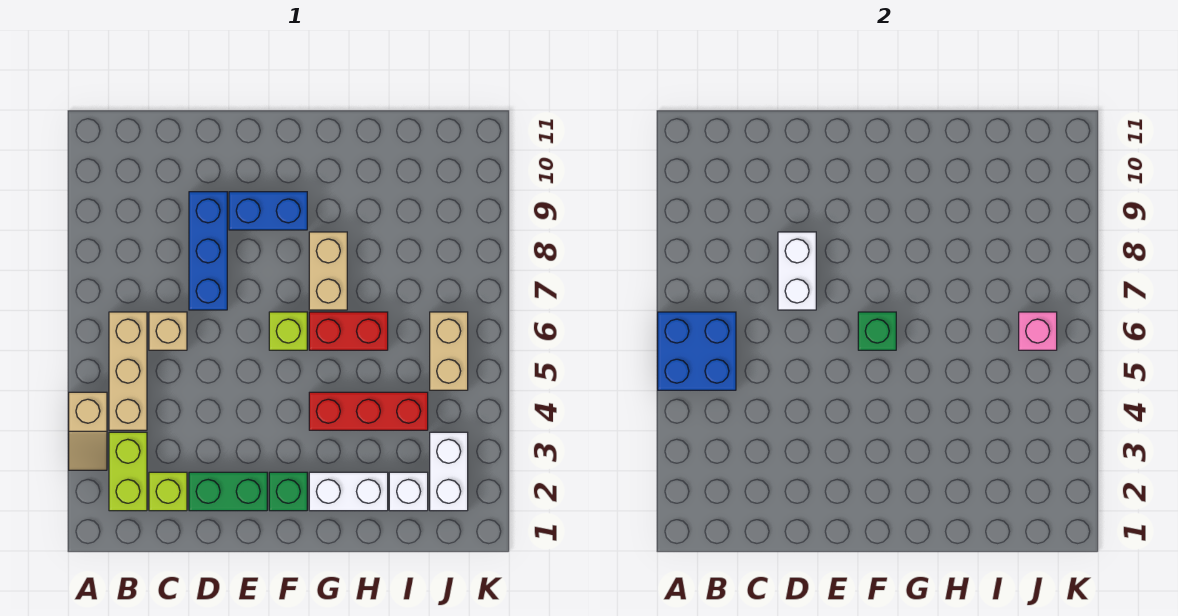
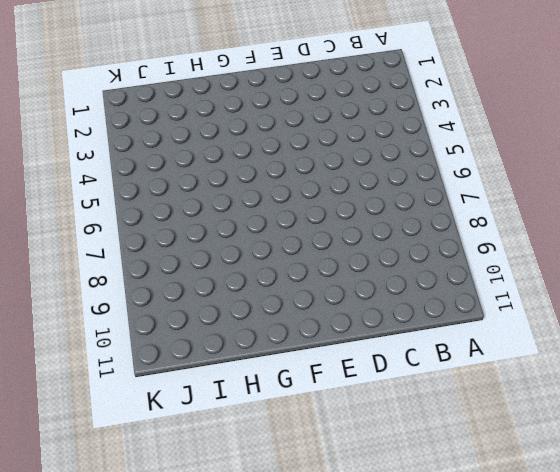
none -> tan 1x2 slope [69,392,107,470]
none -> lime 1x2 brick [109,432,147,511]
none -> tan 1x3 brick [109,312,147,430]

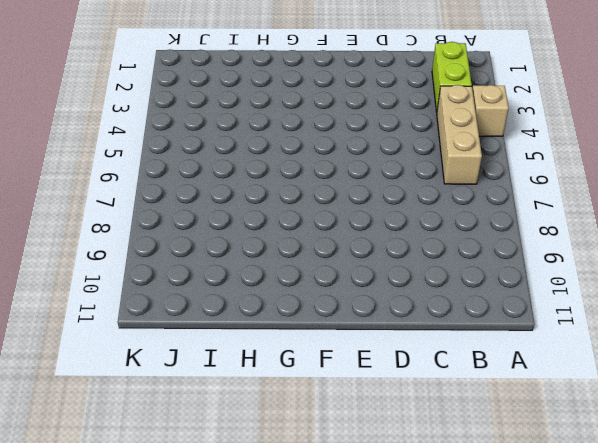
none -> lime 1x1 brick [149,472,187,511]
none -> tan 1x1 brick [149,312,187,350]
none -> green 1x2 brick [189,472,267,511]

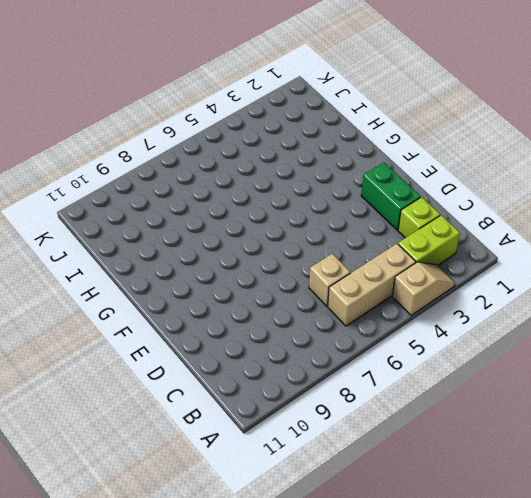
none -> blue 1x3 brick [189,192,227,310]
none -> blue 1x2 brick [229,192,307,230]
none -> green 1x1 brick [269,472,307,511]

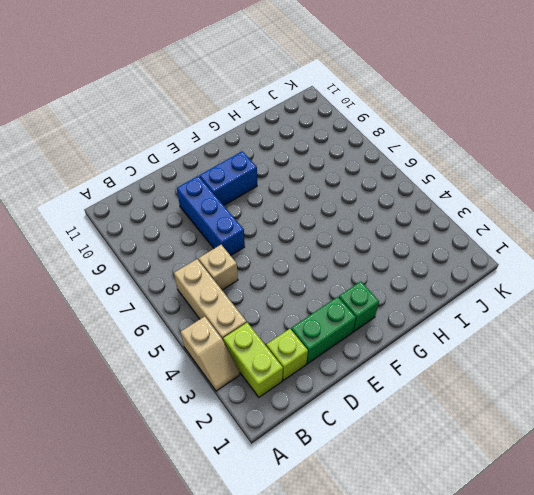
none -> lime 1x1 brick [269,312,307,350]
none -> white 1x2 brick [309,472,388,511]
none -> red 1x3 brick [309,392,428,430]

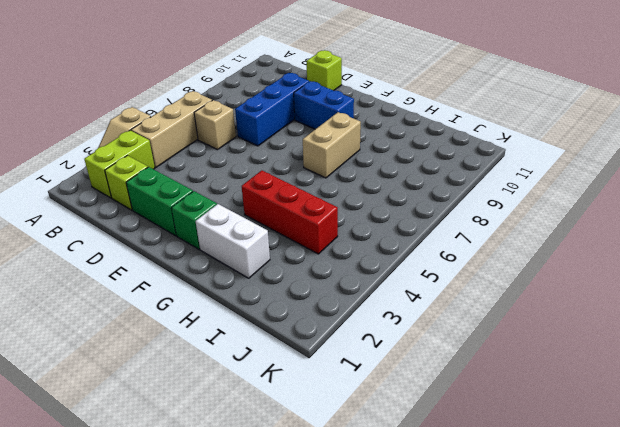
lime 1x1 brick [307,50,342,91] -> lime 1x1 brick moved to [269,312,307,350]
none -> red 1x2 brick [309,312,388,350]
none -> white 1x1 brick [389,472,428,511]
none -> white 1x2 brick [430,432,468,511]

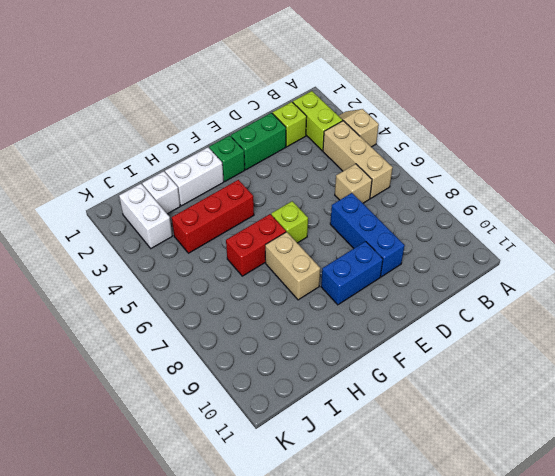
none -> tan 1x2 brick [430,312,468,390]
none -> blue 2x2 brick [658,312,736,390]
none -> white 1x2 brick [778,232,816,310]

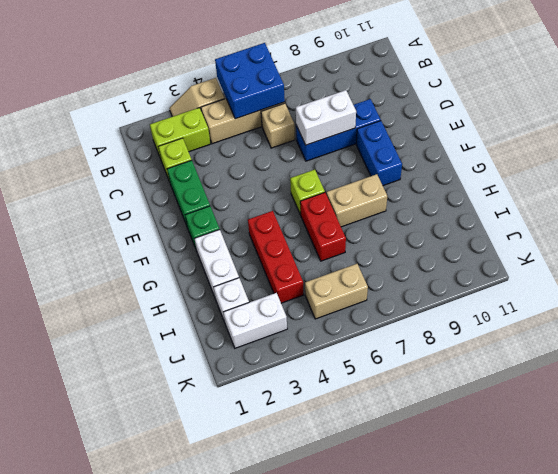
none -> green 1x1 brick [858,312,896,350]
none -> pink 1x1 brick [1019,312,1057,350]

